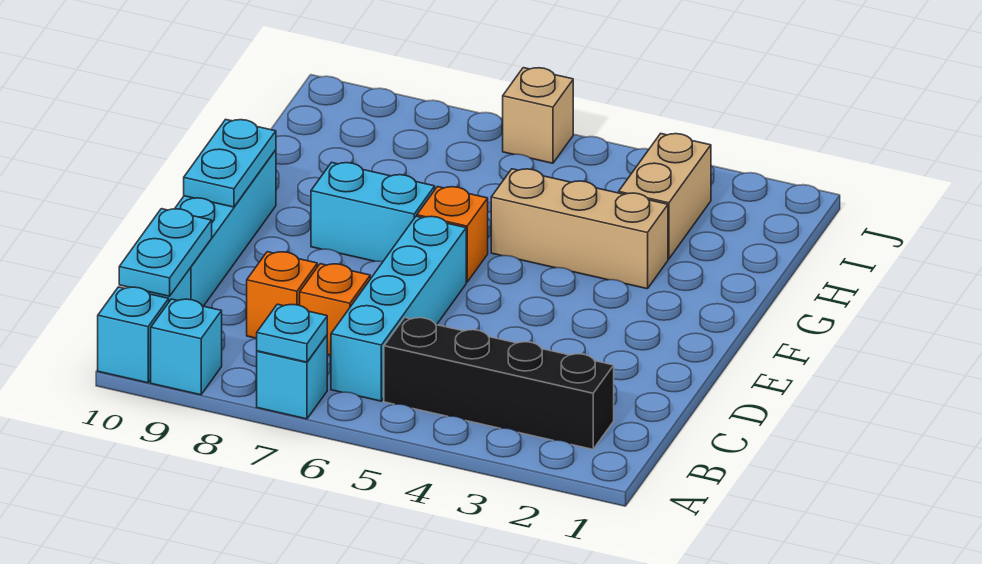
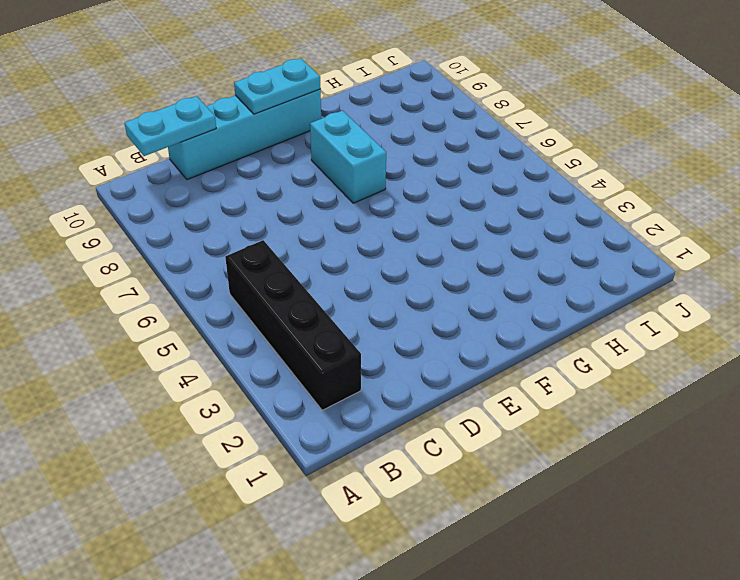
none -> cyan 1x1 brick [257,336,327,419]
none -> cyan 1x1 brick [151,299,222,395]
none -> cyan 1x1 brick [98,287,169,383]

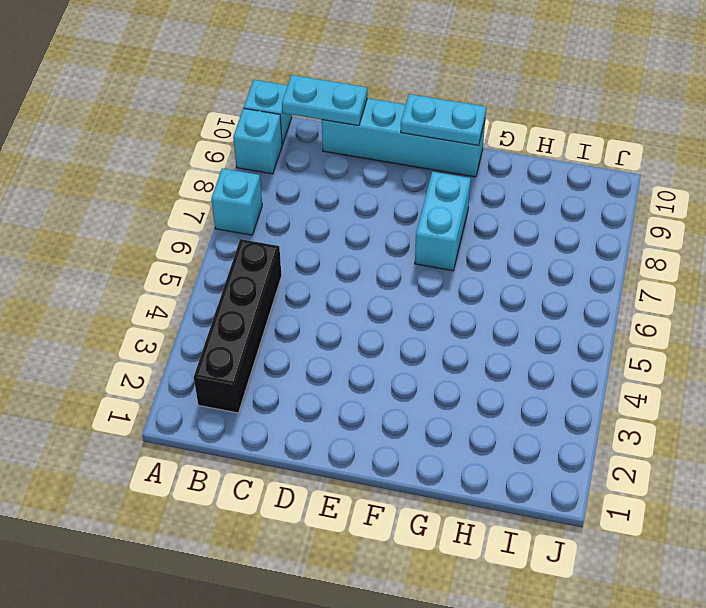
none -> cyan 1x4 brick [331,216,466,401]
none -> orange 1x1 brick [300,264,370,355]
none -> orange 1x1 brick [247,252,317,338]

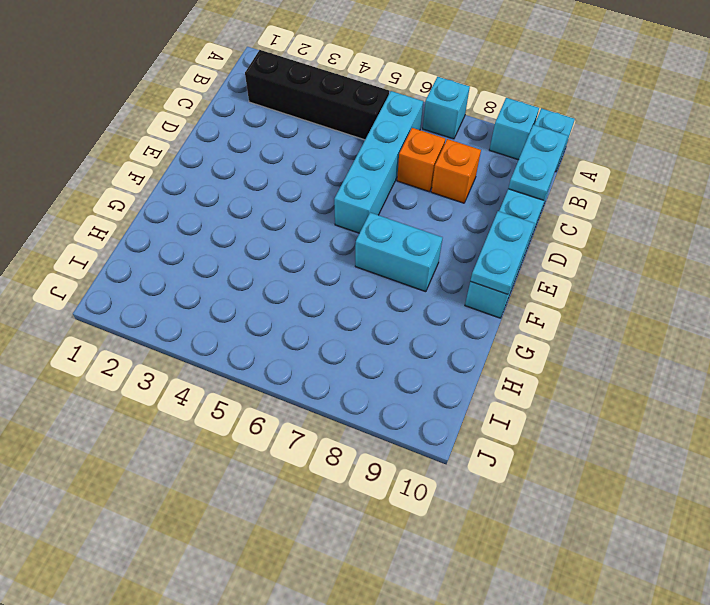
none -> orange 1x1 brick [417,187,488,282]
none -> tan 1x3 brick [491,169,668,289]
none -> tan 1x2 brick [619,133,711,259]

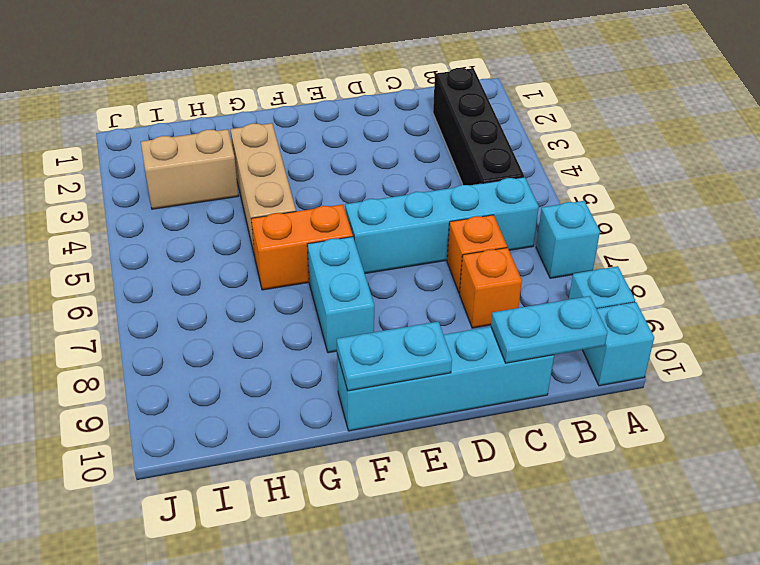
orange 1x2 brick [251,204,353,290] -> orange 1x1 brick [417,187,488,282]
none -> tan 1x1 brick [503,68,573,163]
none -> cyan 1x1 plate [256,304,327,362]

